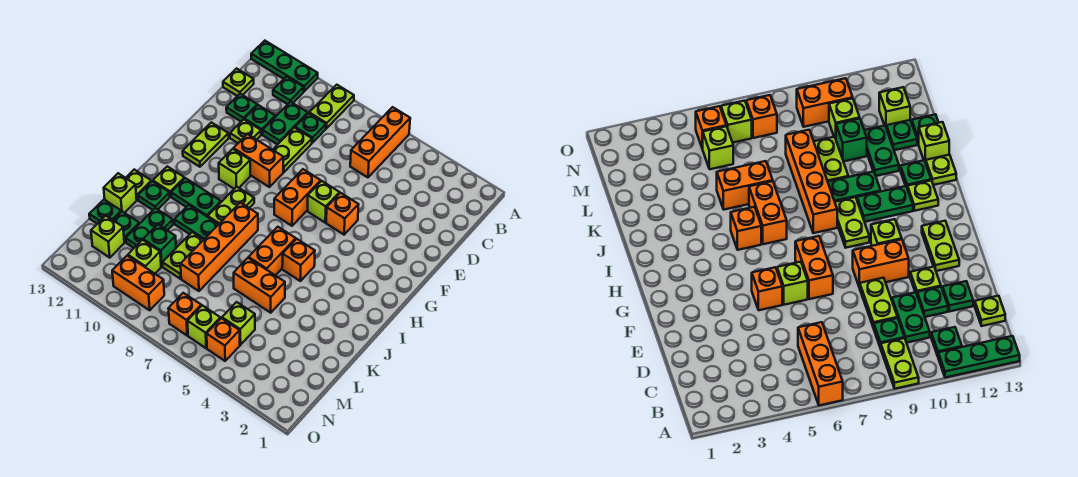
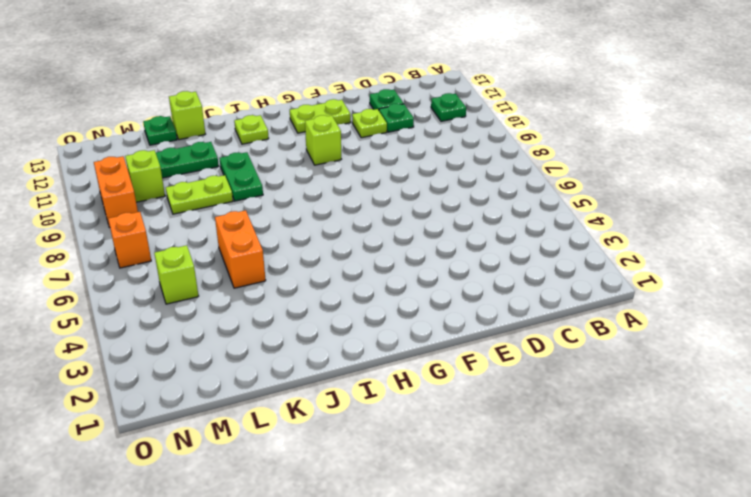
none -> orange 1x3 brick [350,107,410,177]
none -> lime 1x2 plate [309,85,354,128]
none -> green 1x3 plate [251,41,318,91]
none -> green 1x1 plate [295,113,326,143]

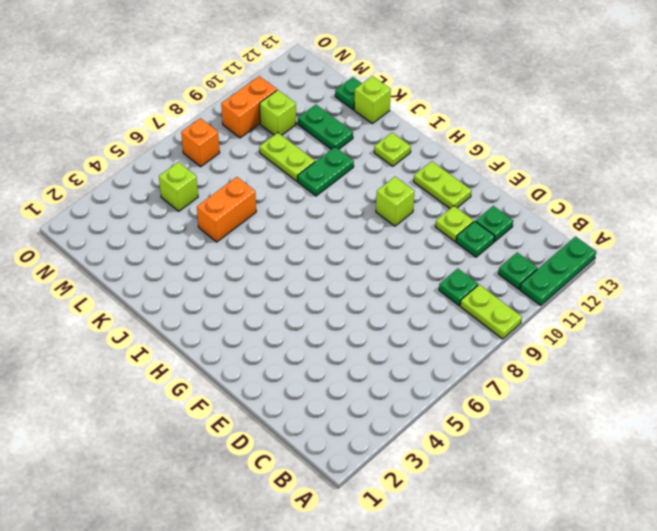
none -> orange 1x3 brick [350,107,410,177]
none -> green 1x2 plate [263,102,308,145]
none -> lime 1x1 plate [223,68,254,96]
none -> lime 1x2 plate [273,128,312,172]

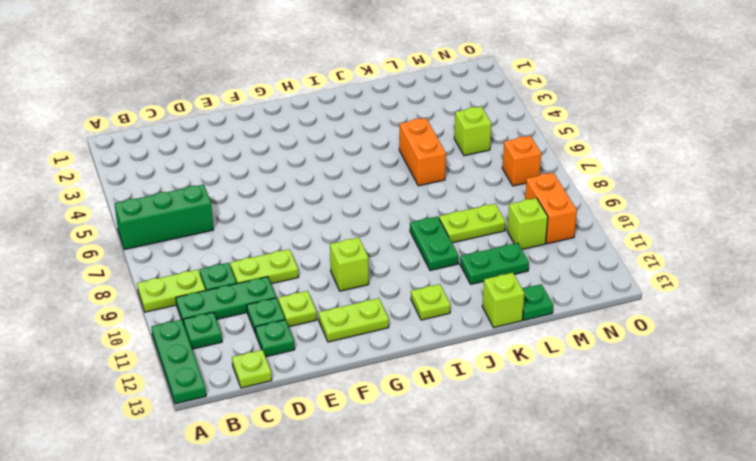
green 1x3 brick [115,185,213,250] -> orange 1x3 brick [350,107,410,177]
green 1x3 plate [176,277,276,324] -> green 1x2 plate [263,102,308,145]
none -> orange 1x1 brick [326,193,359,235]
none -> lime 1x1 brick [308,181,340,222]
none -> orange 1x2 brick [274,169,321,226]
none -> orange 1x2 brick [233,134,283,187]

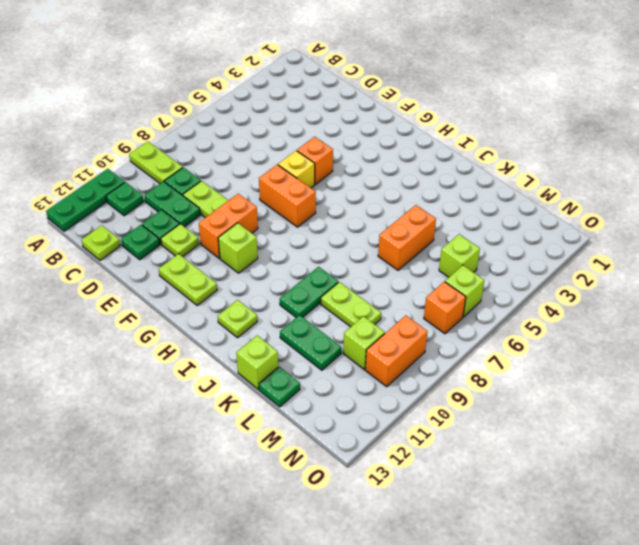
yellow 1x1 brick [278,151,315,188] -> lime 1x1 brick [308,181,340,222]
none -> orange 1x3 brick [350,107,410,177]
none -> lime 1x2 plate [208,187,254,224]
none -> orange 1x1 brick [282,239,315,281]
none -> orange 1x2 brick [249,227,296,275]

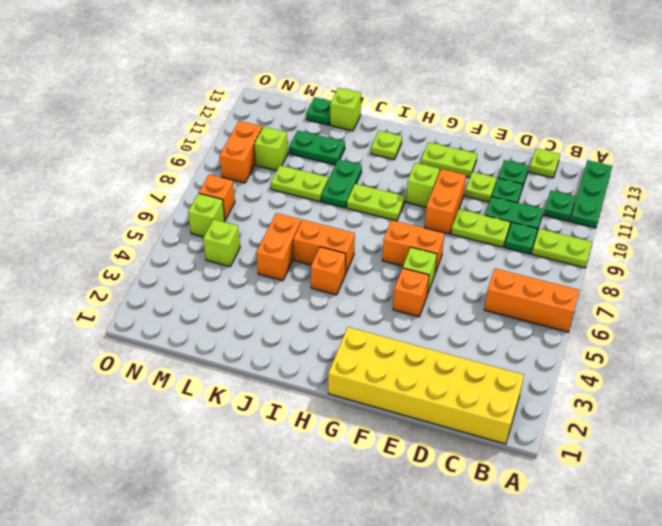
yellow 2x6 brick [328,327,524,444] -> none
none -> orange 1x4 brick [181,203,258,291]
none -> green 1x2 plate [171,178,221,217]
none -> green 1x1 plate [138,181,170,210]
none -> lime 1x1 plate [126,170,151,200]

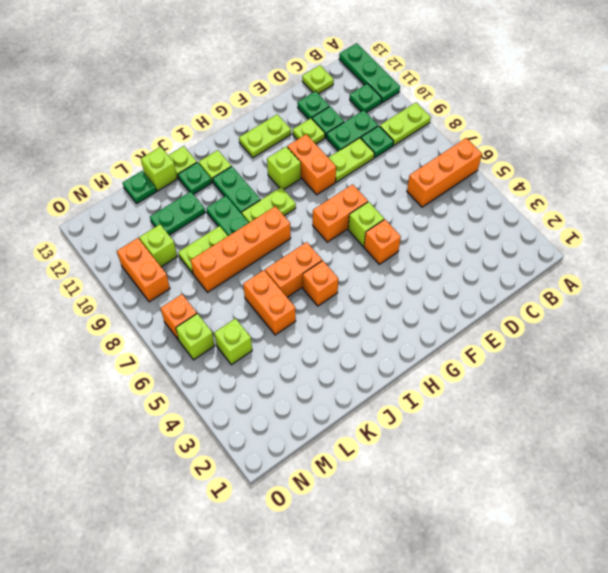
none -> green 1x1 brick [143,225,176,267]
none -> green 1x1 plate [113,212,139,242]
none -> lime 1x1 brick [91,216,124,258]
none -> orange 1x1 brick [207,318,240,361]

